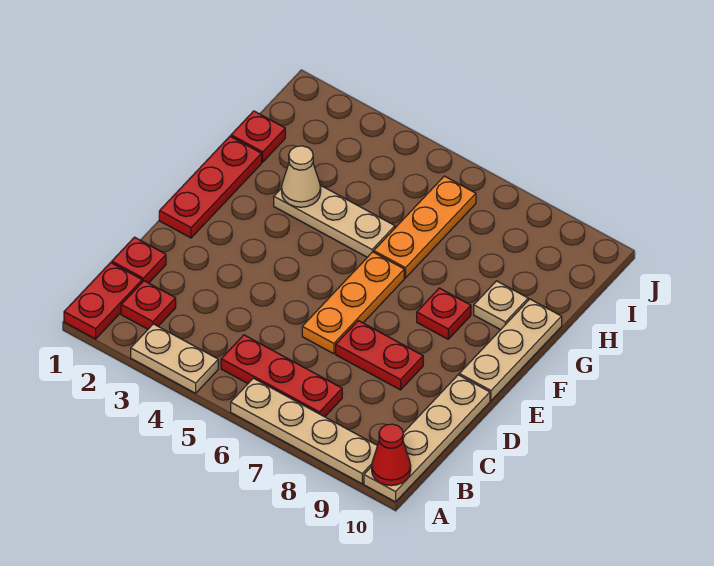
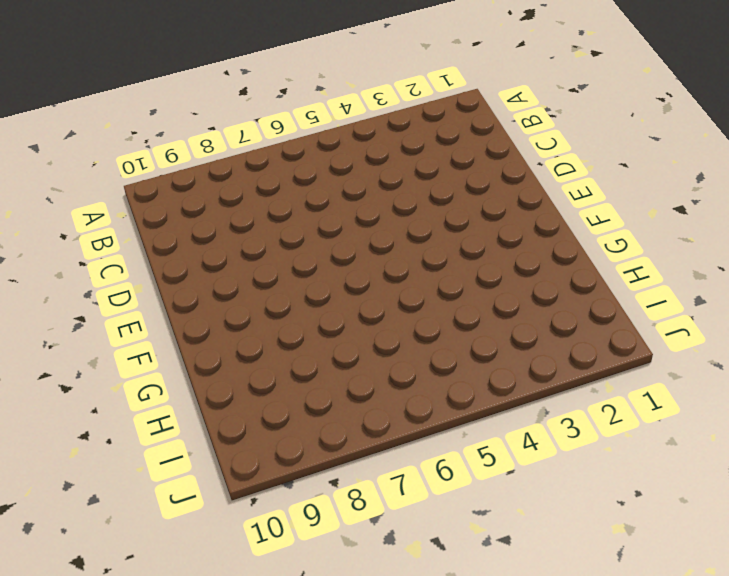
none -> red 1x2 plate [64,263,142,339]
none -> tan 1x2 plate [131,324,218,393]
none -> tan 1x4 plate [231,378,377,484]

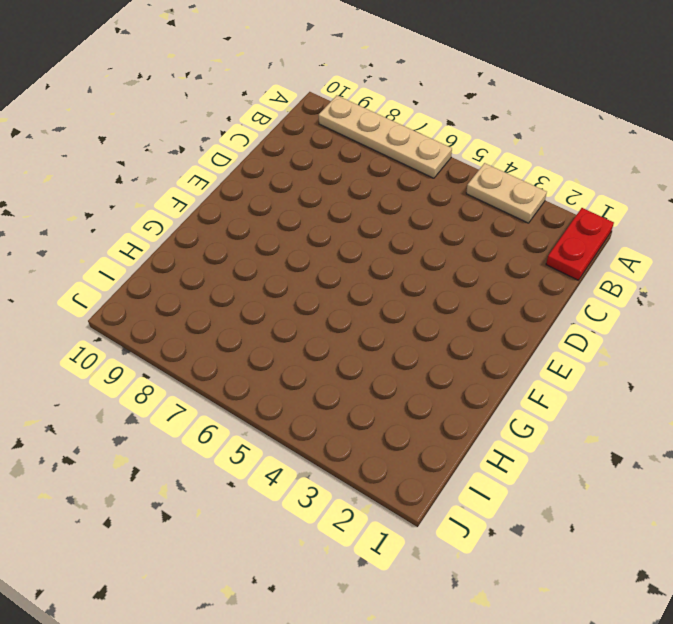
none -> tan 1x4 plate [364,375,490,502]
none -> red 1x1 plate [121,281,176,329]
none -> red 1x3 plate [221,335,342,417]

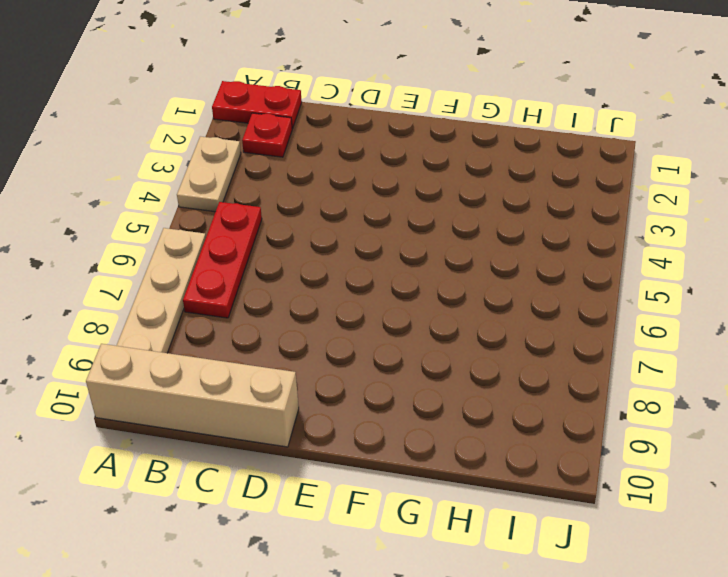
tan 1x4 brick [86,344,299,447] -> tan 1x4 plate [364,375,490,502]
none -> red 1x1 plate [112,237,166,283]
none -> orange 1x3 plate [302,252,404,354]
none -> red 1x2 plate [336,321,423,390]

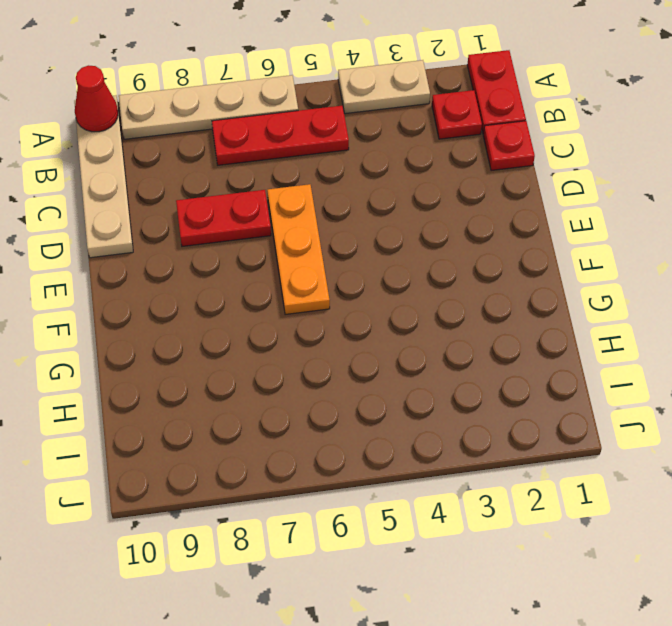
none -> red 1x3 plate [159,136,262,238]
none -> tan 1x3 plate [459,299,562,401]
none -> red 1x1 plate [417,288,471,339]

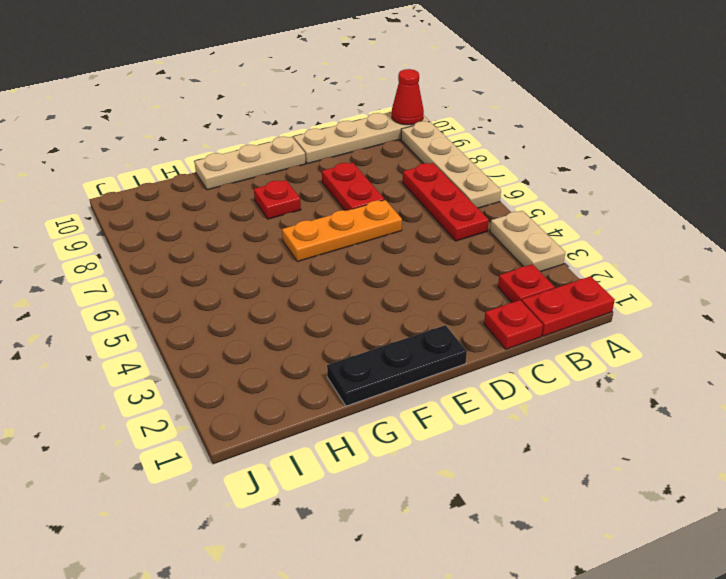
black 1x3 plate [327,325,467,406] -> red 1x3 plate [159,136,262,238]
none -> tan 1x3 plate [274,185,395,257]
none -> orange 1x3 plate [374,176,476,278]
none -> tan 1x1 plate [474,281,528,330]

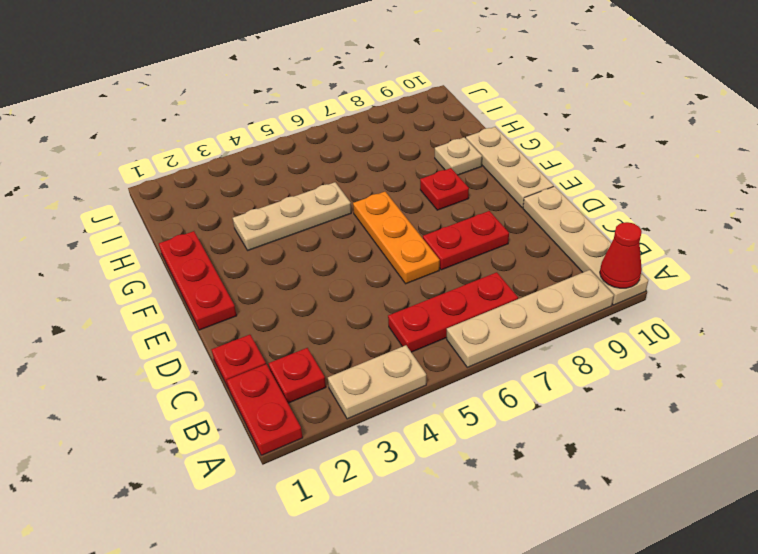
none -> orange 1x3 plate [374,176,476,278]
none -> red 1x1 plate [231,111,285,162]
none -> tan 1x1 cone [282,146,321,207]

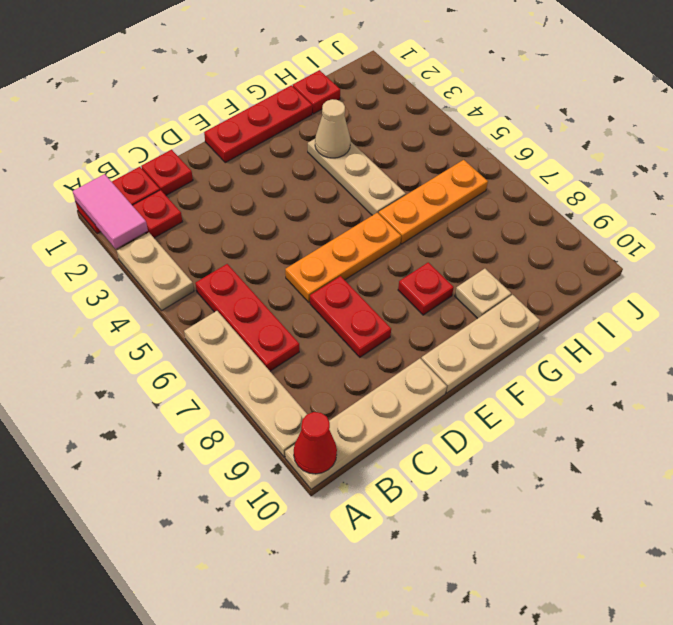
pink 1x2 tile [73,174,148,249] -> none

